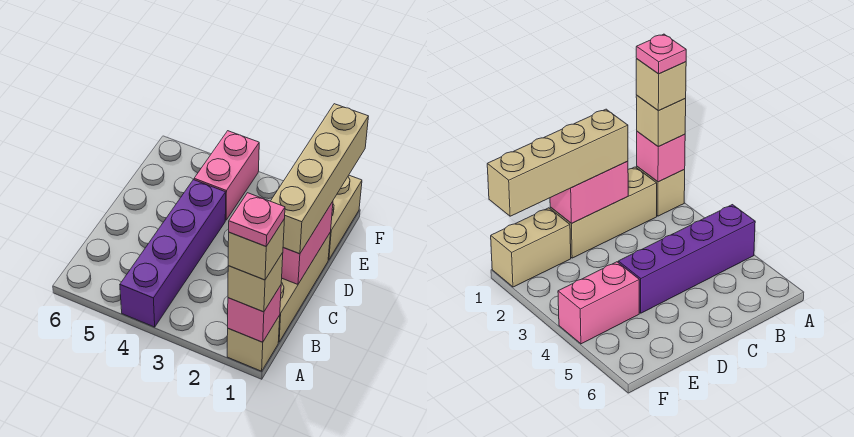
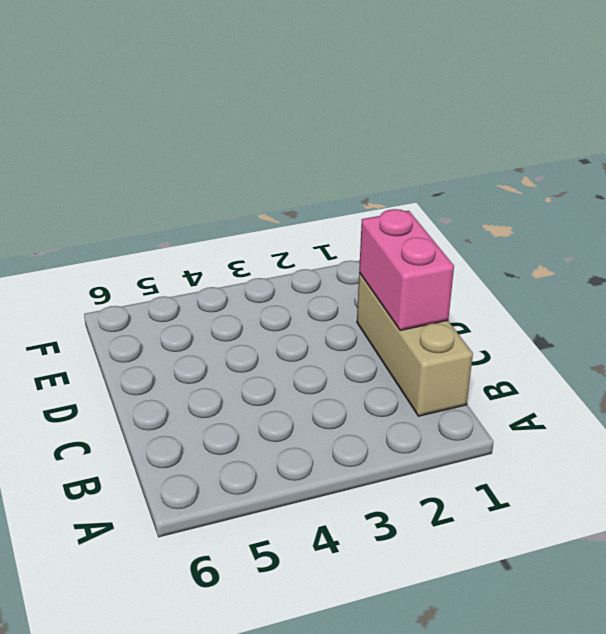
none -> tan 1x1 brick [227,315,280,371]
none -> purple 1x4 brick [120,180,226,327]

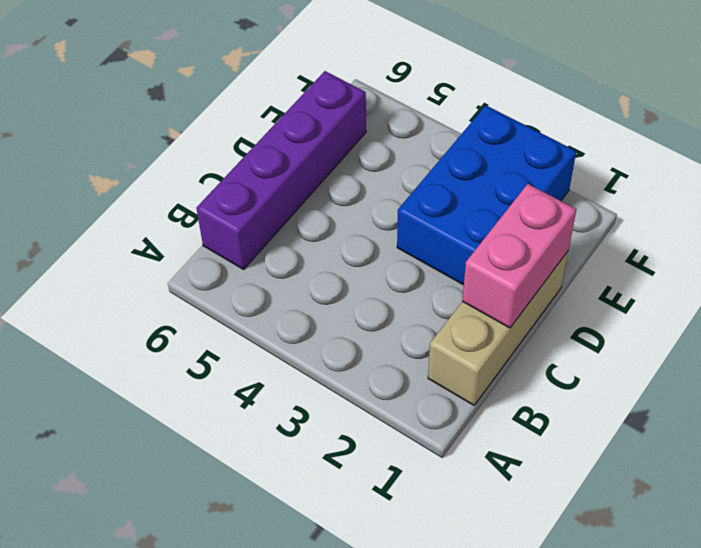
purple 1x4 brick [196,71,366,269] -> purple 1x4 brick moved to [120,180,226,327]
blue 2x3 brick [397,106,576,285] -> none
none -> tan 1x1 brick [227,315,280,371]
none -> tan 1x2 brick [328,175,362,260]

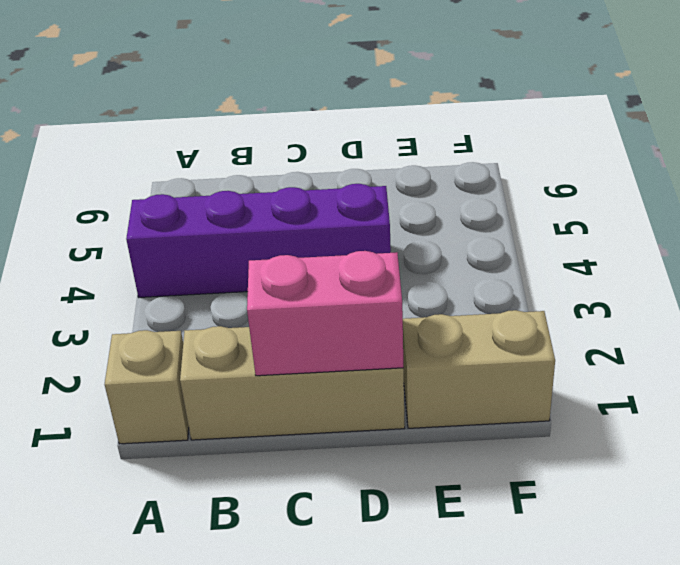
none -> pink 1x2 brick [194,131,259,220]
none -> pink 1x1 brick [228,285,281,342]

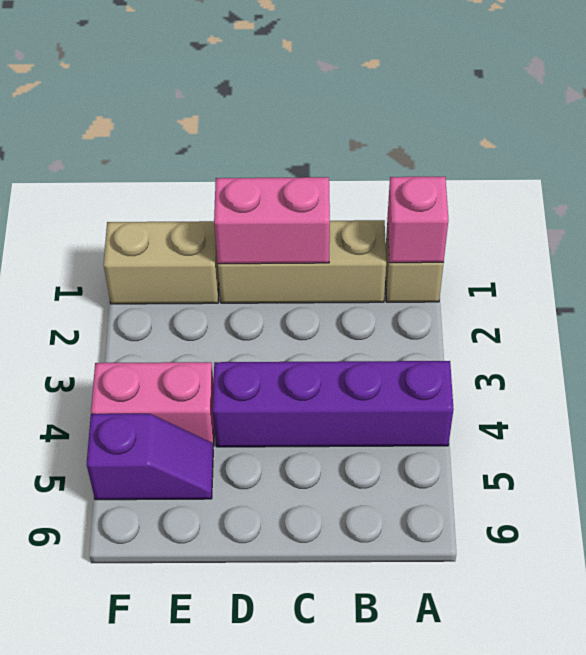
purple 1x2 slope [87,414,213,500] -> none
none -> tan 1x1 brick [228,253,283,312]
none -> tan 1x4 brick [271,104,368,254]

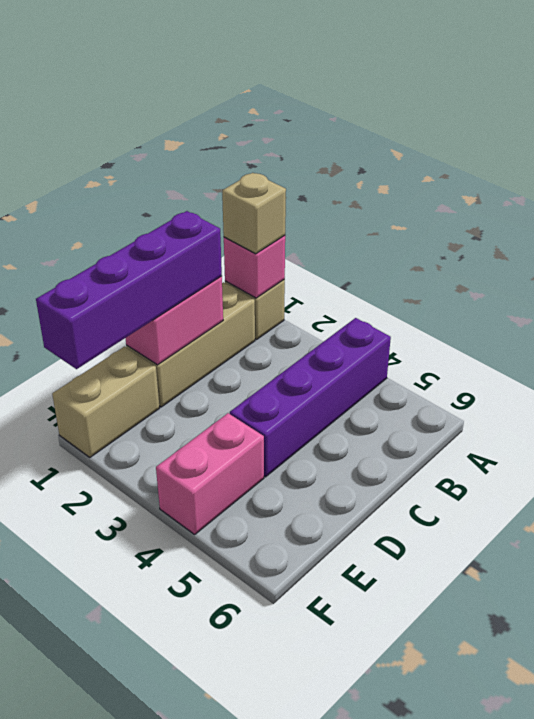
purple 1x4 brick [36,211,222,369] -> tan 1x4 brick [271,104,368,254]
none -> tan 1x1 brick [228,219,285,280]
none -> pink 1x1 plate [229,193,285,246]

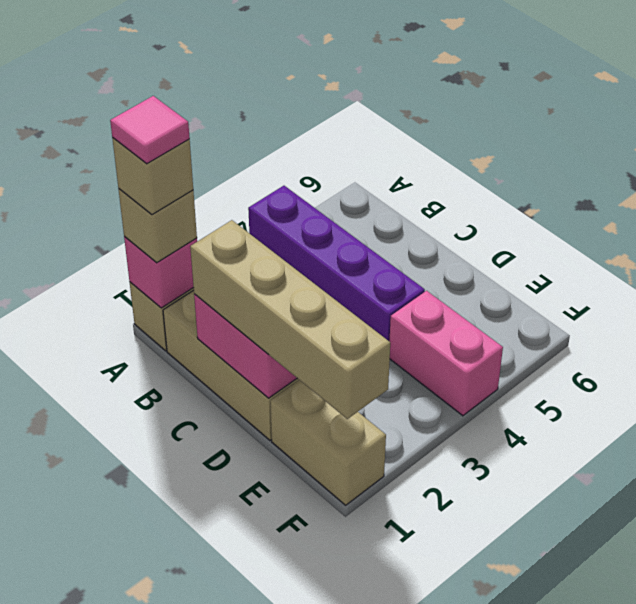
pink 1x1 tile [110,96,190,164] -> pink 1x1 plate [229,193,285,246]

